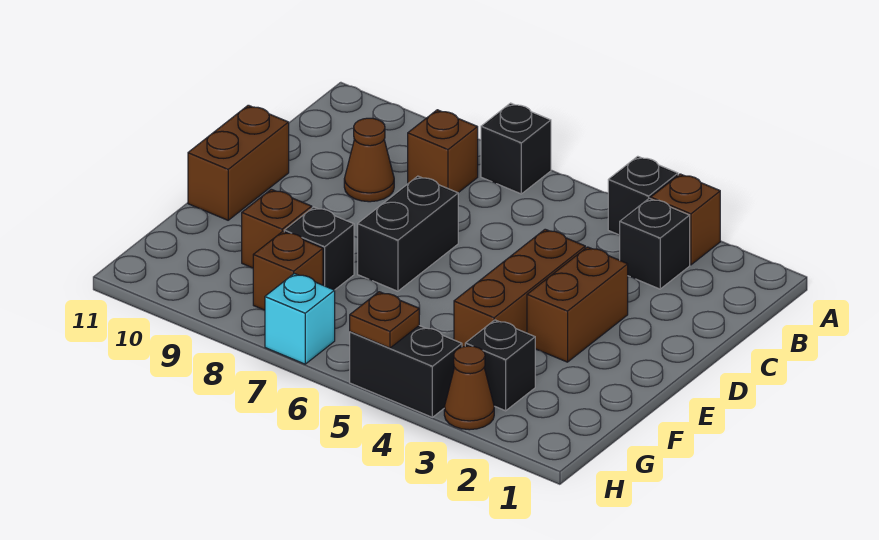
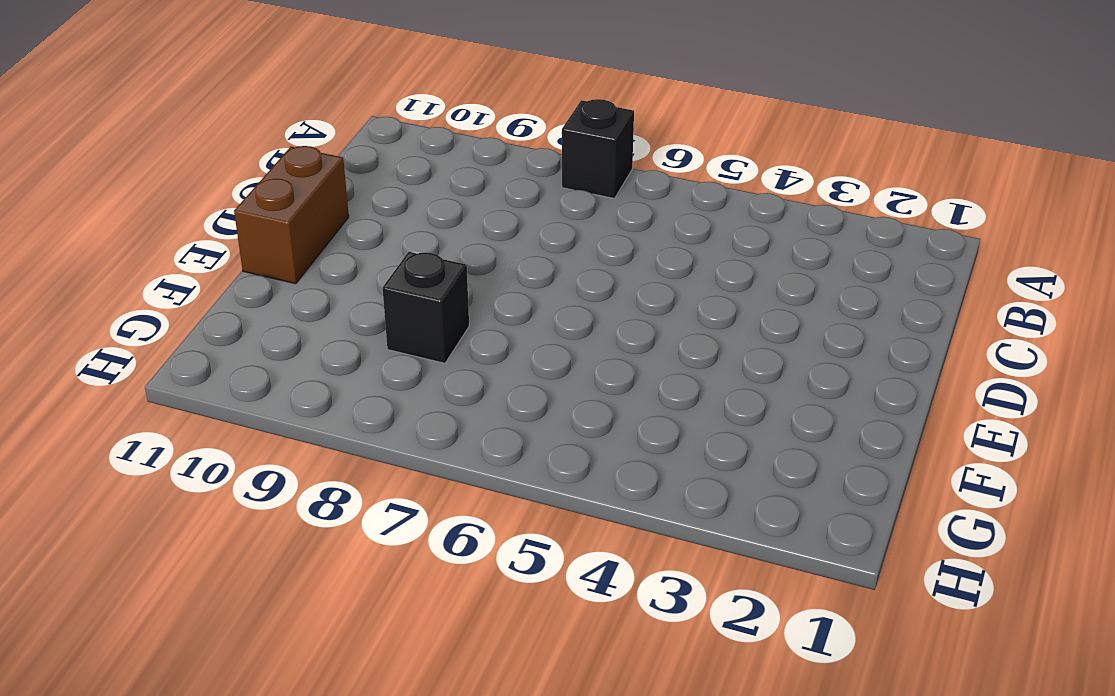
none -> brown 1x1 brick [651,174,720,265]
none -> black 1x1 brick [608,156,678,235]
none -> black 1x1 brick [620,198,690,289]

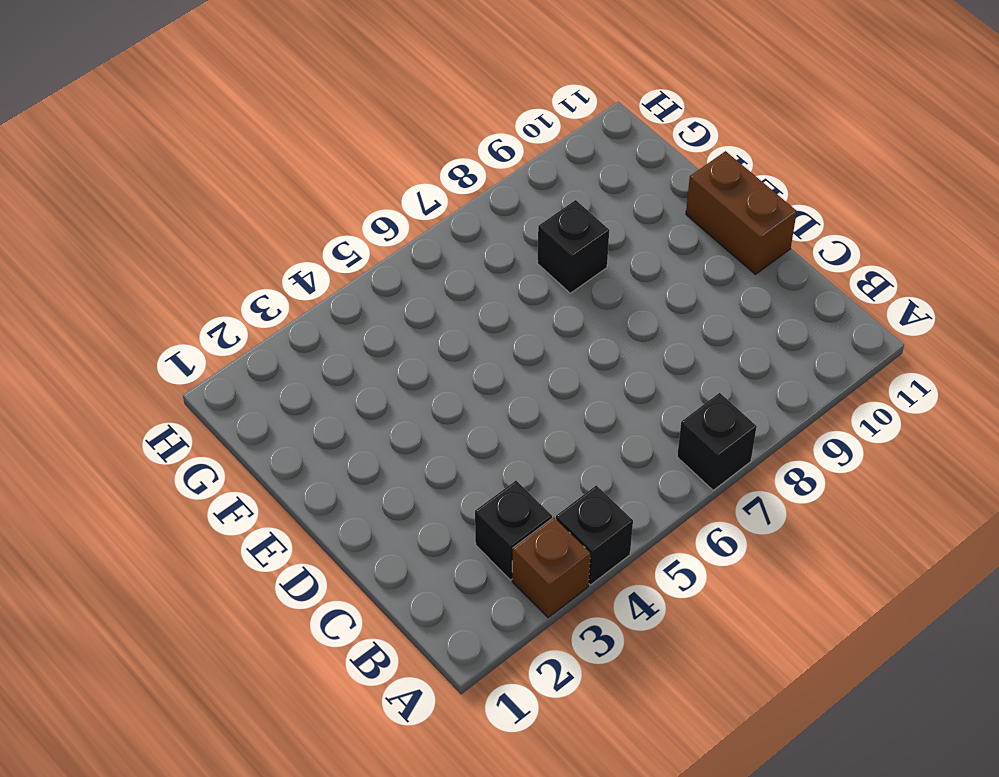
none -> brown 1x1 brick [408,110,478,193]
none -> brown 1x1 cone [344,118,394,202]
none -> brown 1x2 brick [527,247,628,362]

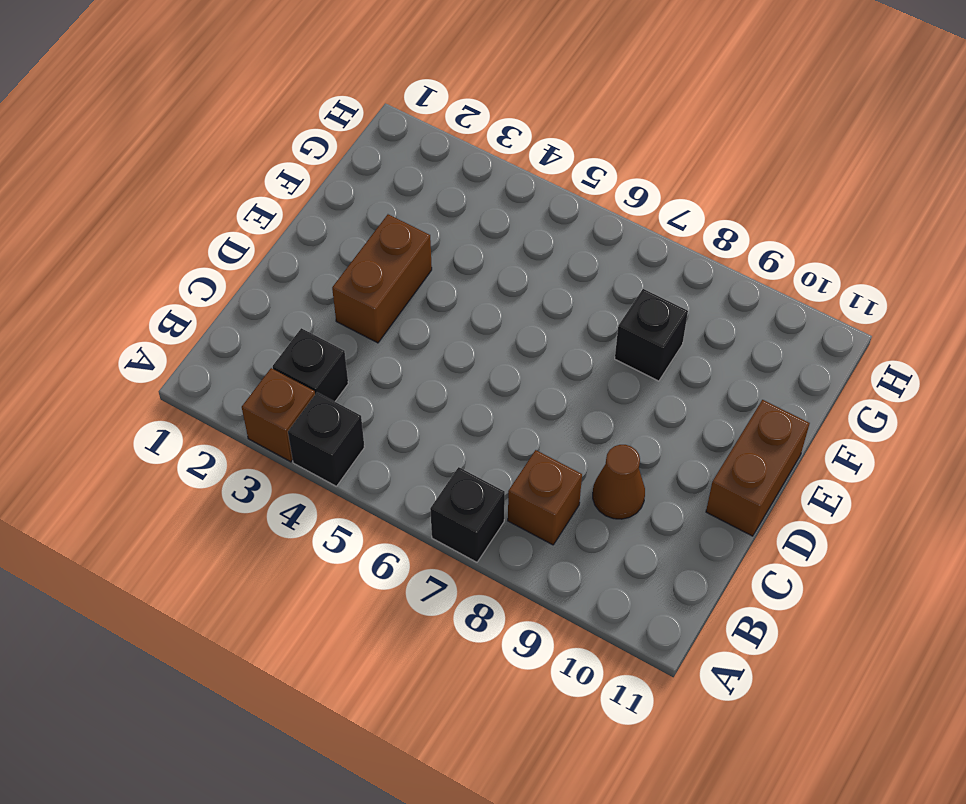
none -> brown 1x3 brick [454,229,585,347]
none -> black 1x2 brick [358,176,458,291]
none -> brown 1x1 brick [242,189,312,268]

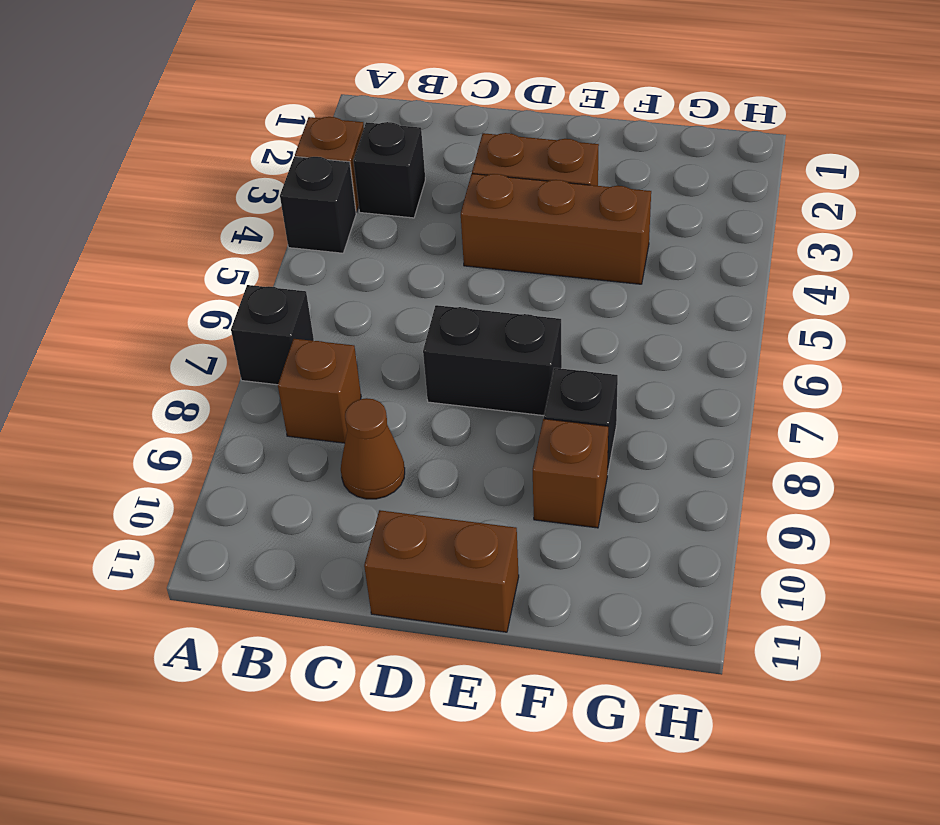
none -> black 1x1 brick [465,320,535,411]
none -> brown 1x1 brick [253,231,323,310]
none -> brown 1x1 cone [444,346,494,430]

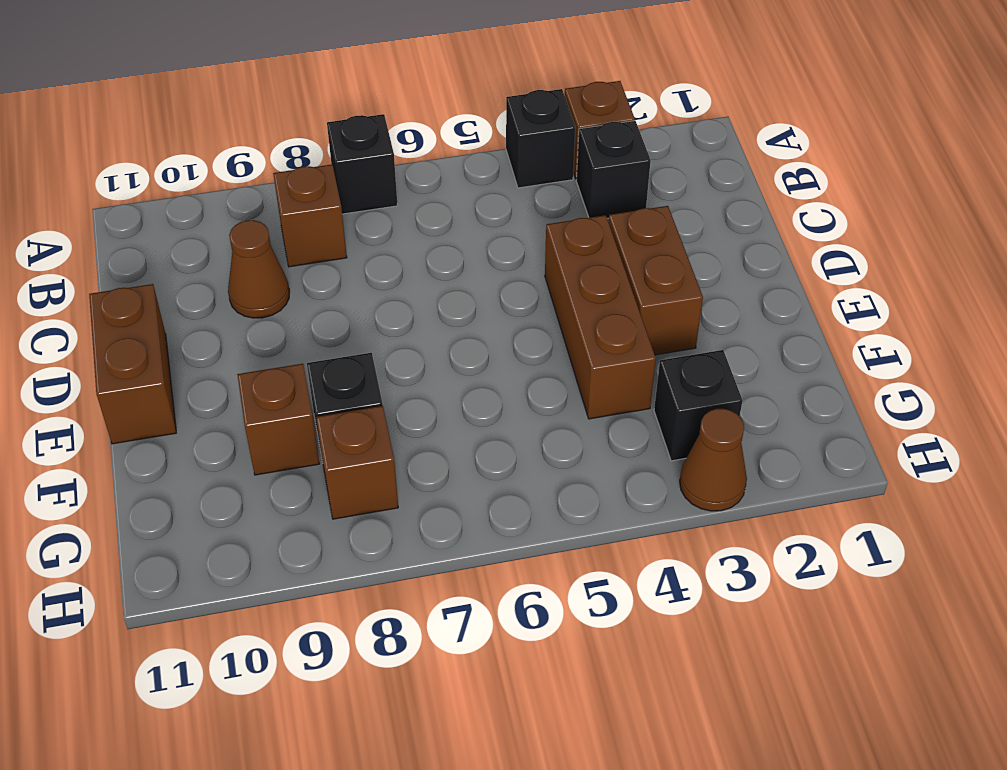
none -> black 1x2 brick [358,176,458,291]
none -> black 1x2 brick [350,326,462,417]
none -> cyan 1x1 brick [265,273,335,364]

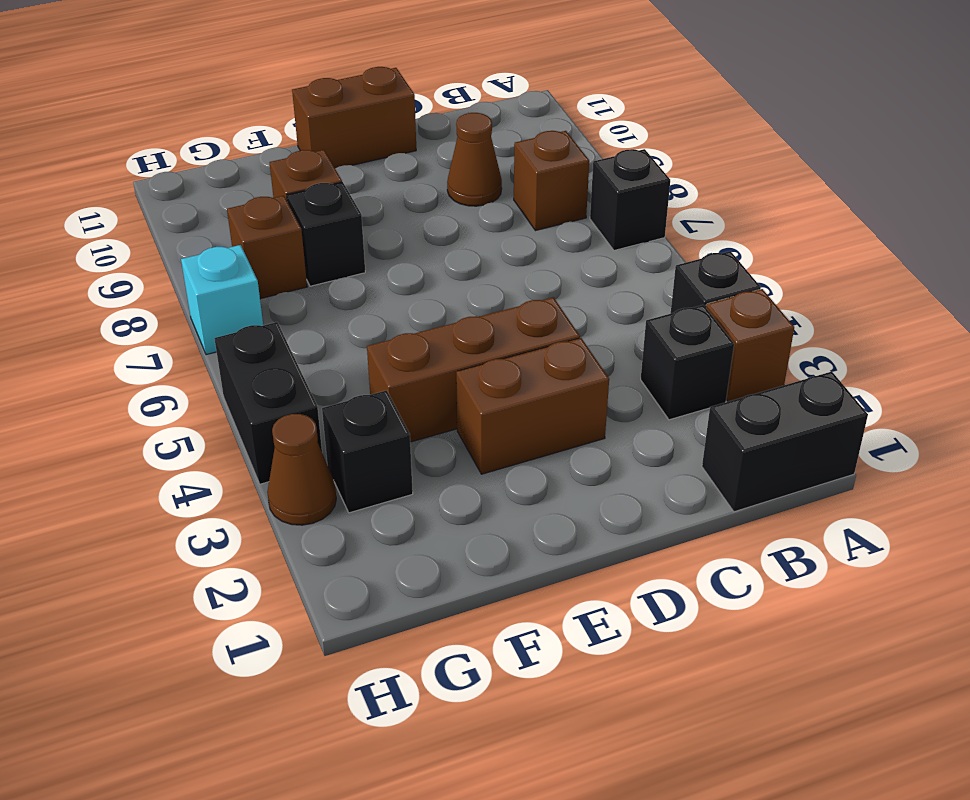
black 1x2 brick [702,372,868,512] -> black 1x2 brick moved to [358,176,458,291]
none -> brown 1x1 plate [350,292,419,348]

